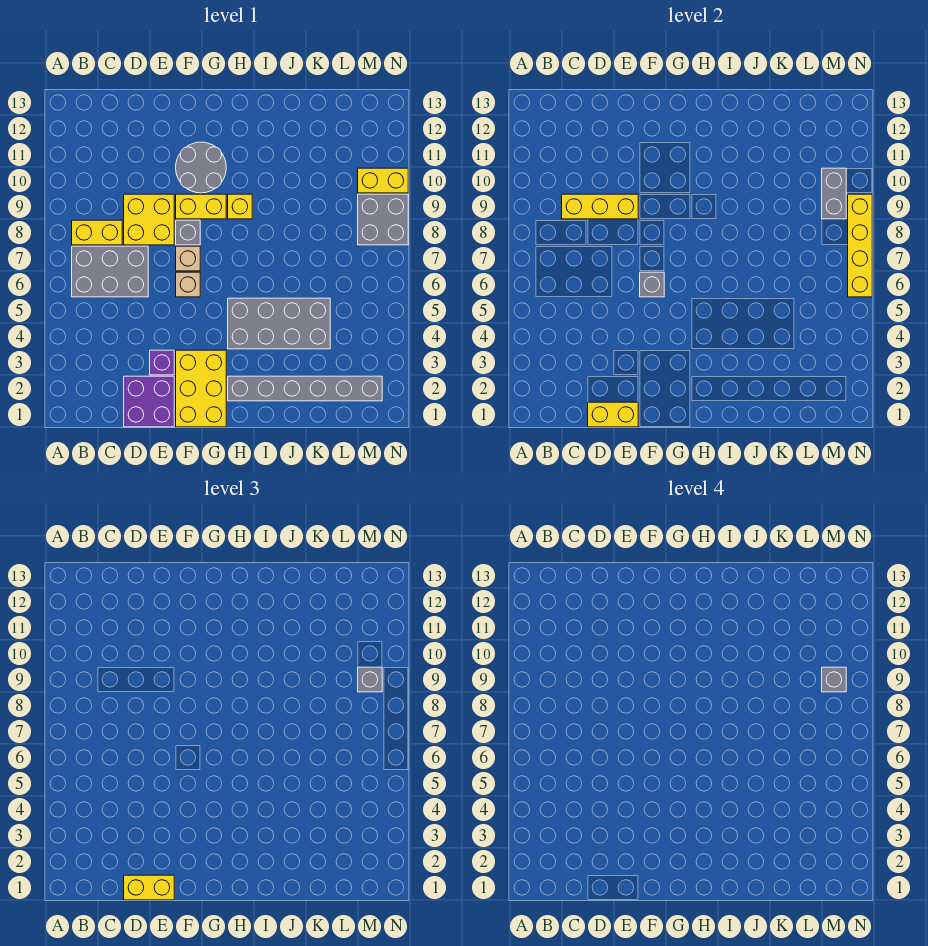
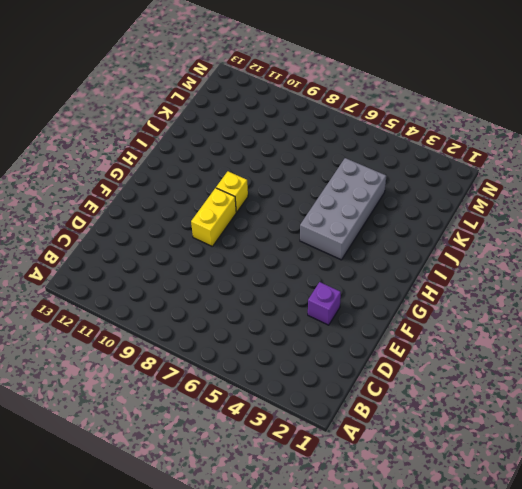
none -> grey 2x3 brick [72,246,148,297]
none -> yellow 1x2 brick [72,220,122,245]
none -> purple 2x2 brick [124,376,174,427]

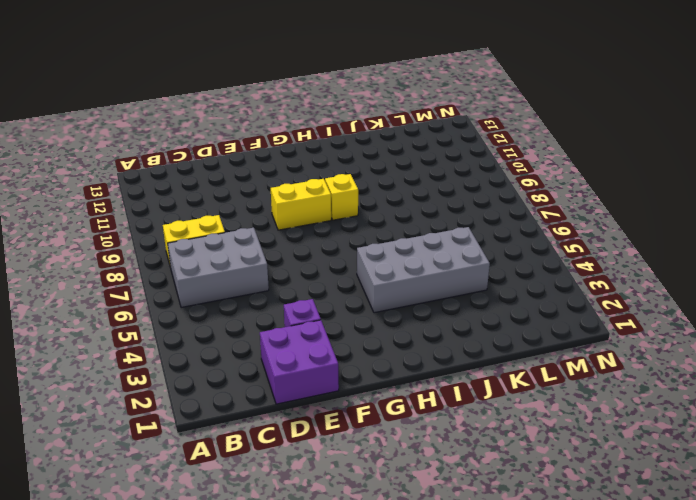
none -> yellow 2x2 brick [124,194,174,245]
none -> yellow 2x3 brick [176,350,226,427]
none -> tan 1x1 brick [176,272,200,297]

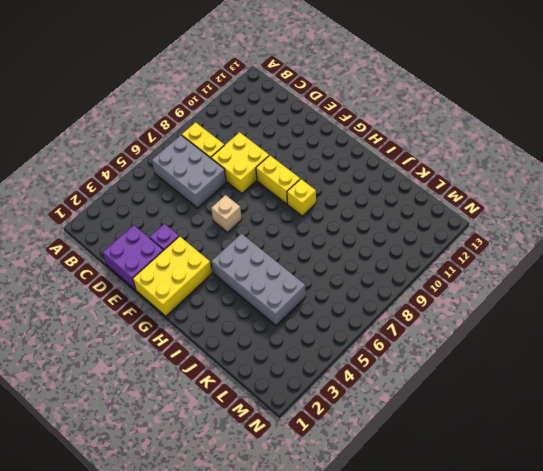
none -> tan 1x1 brick [176,246,200,271]
none -> grey 1x1 brick [176,220,200,245]
none -> grey 2x2 round brick [176,142,226,193]

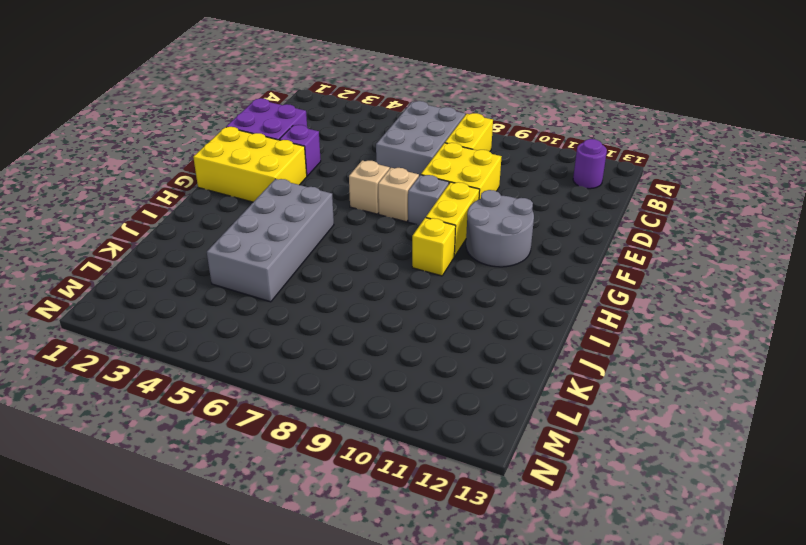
purple 1x1 round brick [573,139,607,189] -> none
none -> grey 1x6 brick [228,376,382,401]
none -> grey 2x2 brick [358,194,408,245]
none -> yellow 1x2 brick [358,168,408,193]

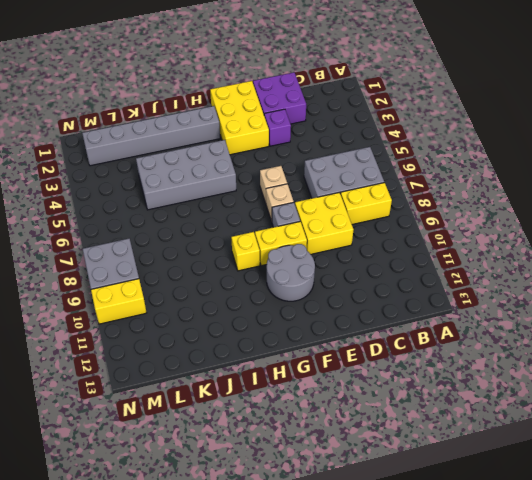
none -> yellow 1x3 brick [562,194,638,219]
none -> yellow 1x2 brick [588,402,638,427]
none -> grey 1x1 brick [640,272,664,297]

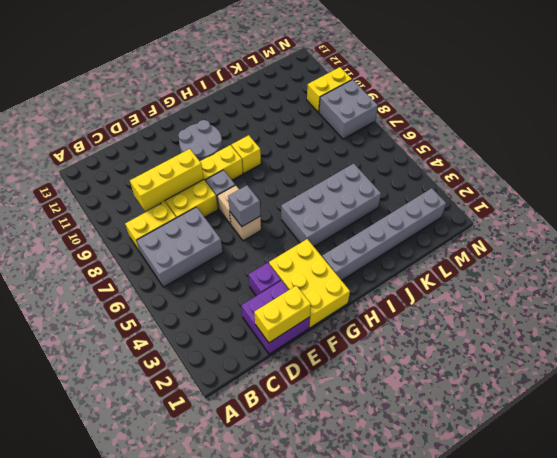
none -> grey 1x2 brick [822,168,846,219]
none -> yellow 1x4 brick [848,194,872,297]
none -> yellow 1x2 brick [124,875,174,900]

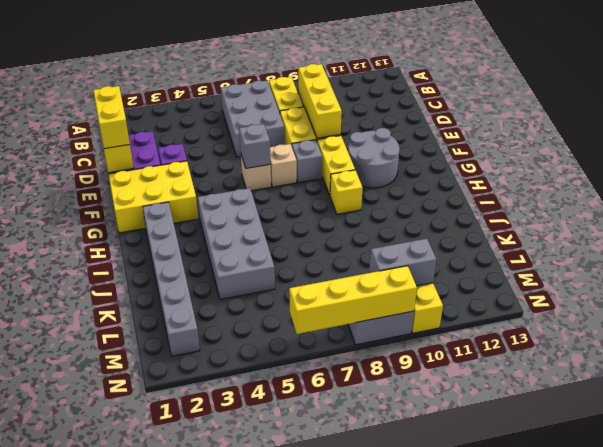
none -> grey 1x1 brick [358,667,382,692]
none -> grey 1x1 brick [822,667,846,692]

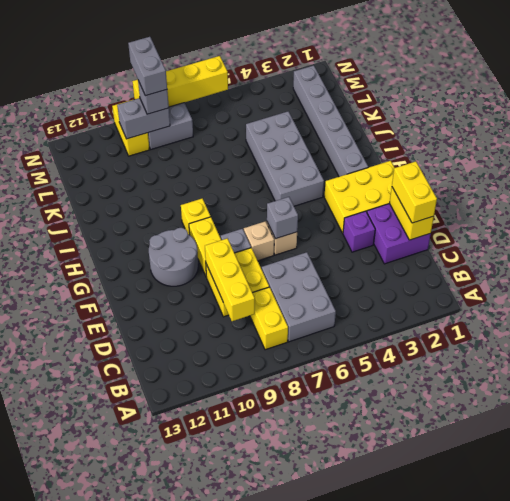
grey 1x2 brick [128,37,167,96] -> grey 1x1 brick [822,667,846,692]

